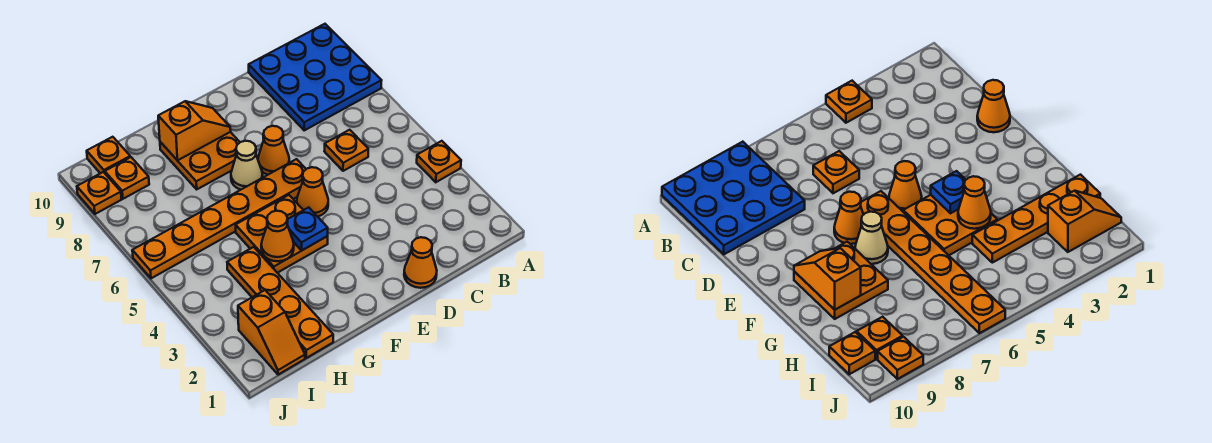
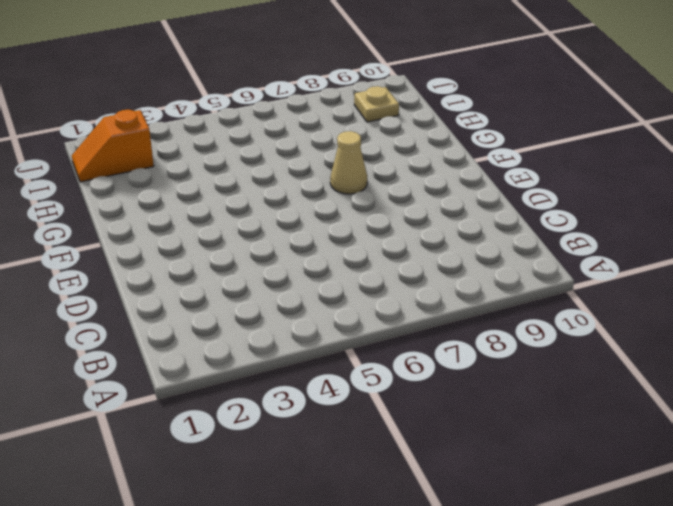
tan 1x1 plate [354,86,399,122] -> orange 1x1 plate [105,157,149,199]
none -> orange 1x1 plate [417,141,461,182]
none -> blue 3x3 plate [249,24,382,130]
none -> orange 1x1 plate [324,130,368,171]

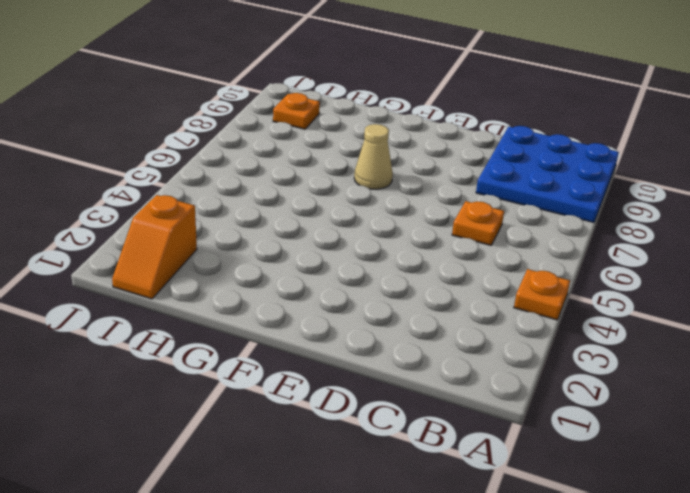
none -> orange 1x1 cone [404,237,437,288]
none -> orange 1x1 cone [297,167,328,217]
none -> orange 1x6 plate [132,159,306,278]

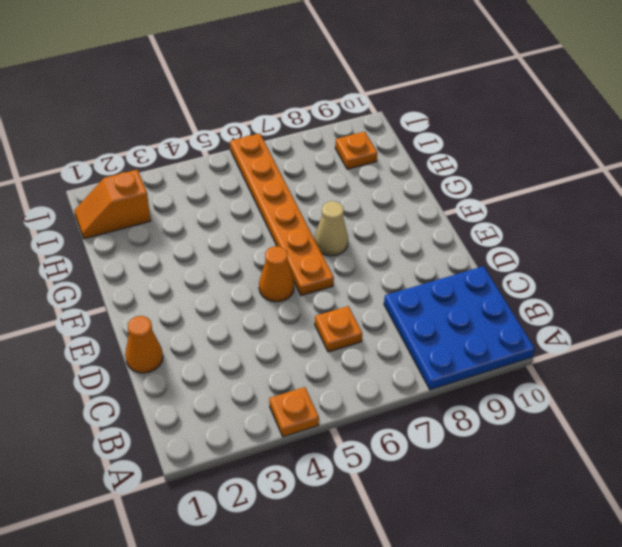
none -> orange 1x1 cone [258,126,289,175]
none -> orange 2x2 plate [236,195,328,273]
none -> orange 2x2 plate [160,132,240,189]

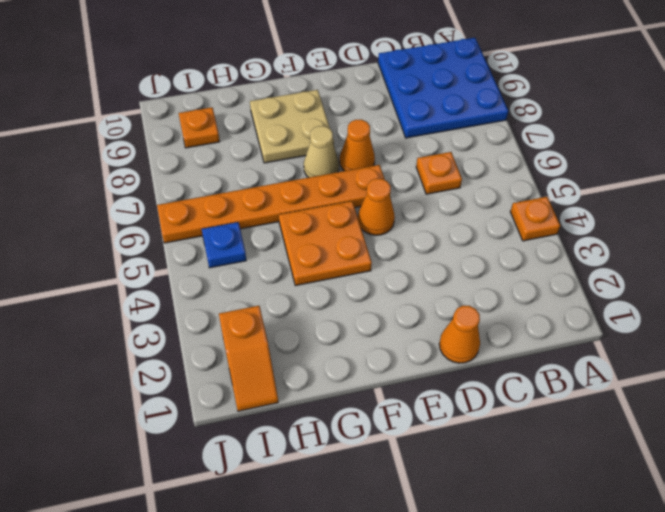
tan 2x2 plate [250,90,334,163] -> orange 2x2 plate [160,132,240,189]
blue 1x1 plate [202,222,246,268] -> blue 1x1 plate moved to [287,207,328,251]
none -> orange 1x4 plate [227,247,333,358]
none -> orange 1x1 plate [87,137,130,173]
none -> orange 1x1 plate [77,172,122,214]

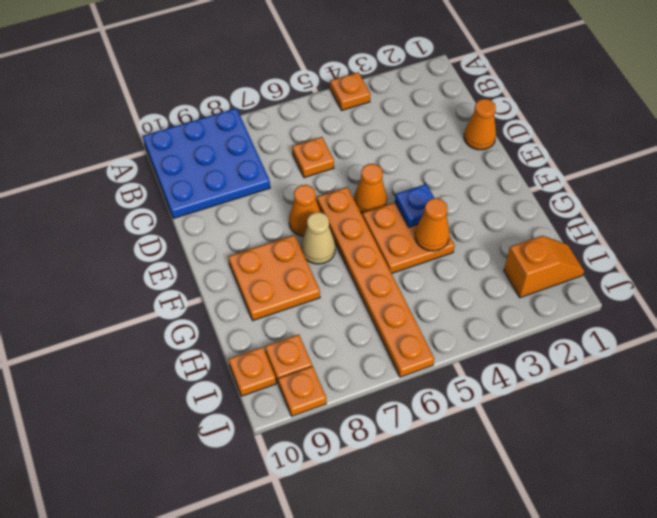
none -> orange 1x4 plate [227,247,333,358]
none -> orange 1x2 slope [158,101,231,160]

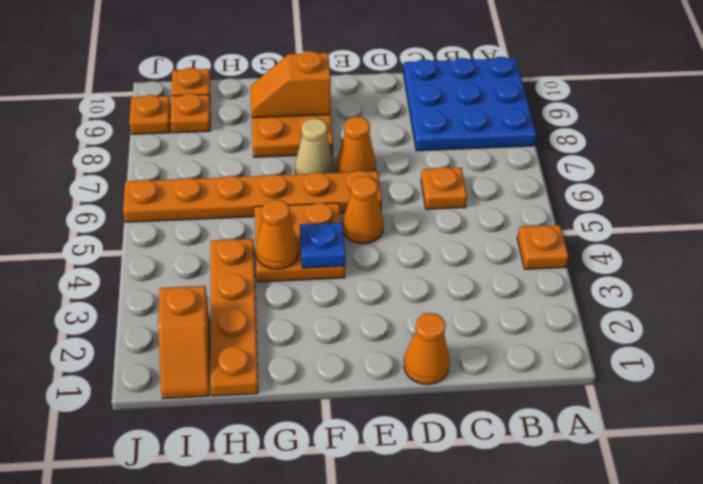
orange 1x2 slope [251,51,331,118] -> orange 1x2 slope turned to [158,101,231,160]

